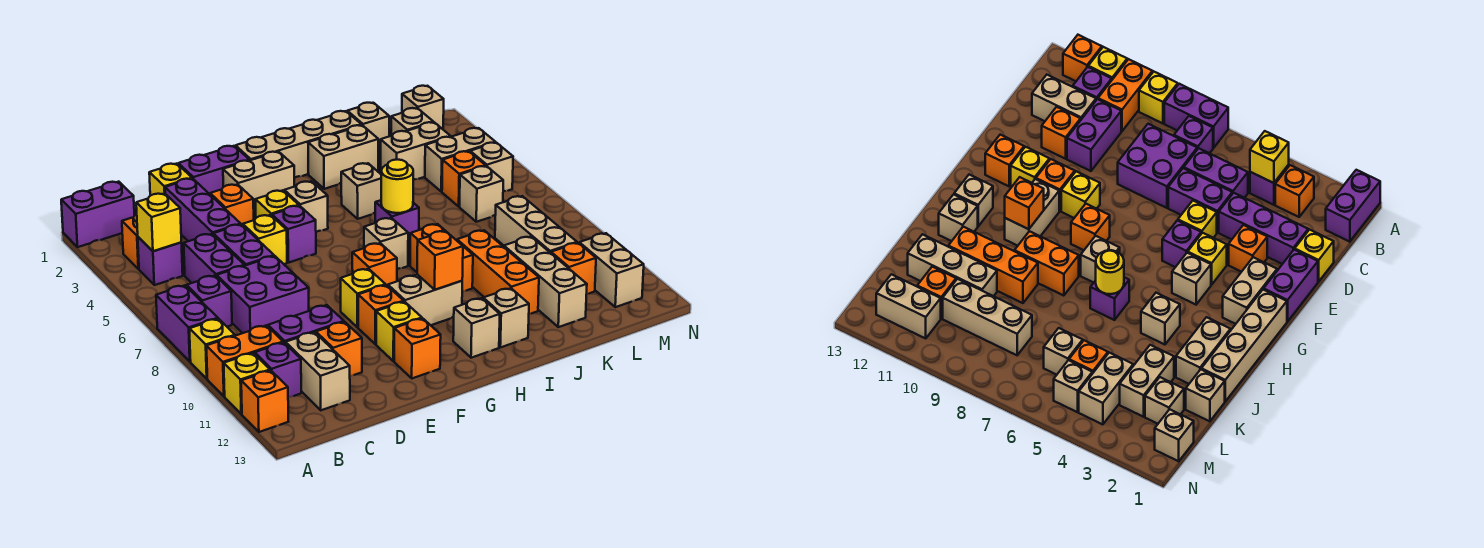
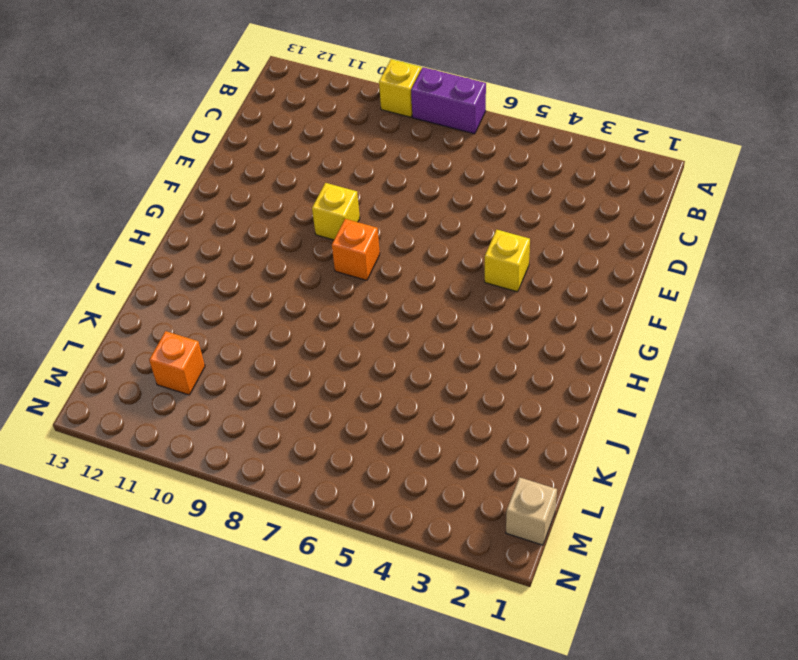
none -> purple 1x2 brick [61,182,134,247]
none -> orange 1x2 brick [206,325,283,396]
none -> yellow 1x1 brick [224,353,270,414]
none -> orange 1x1 brick [241,370,288,432]

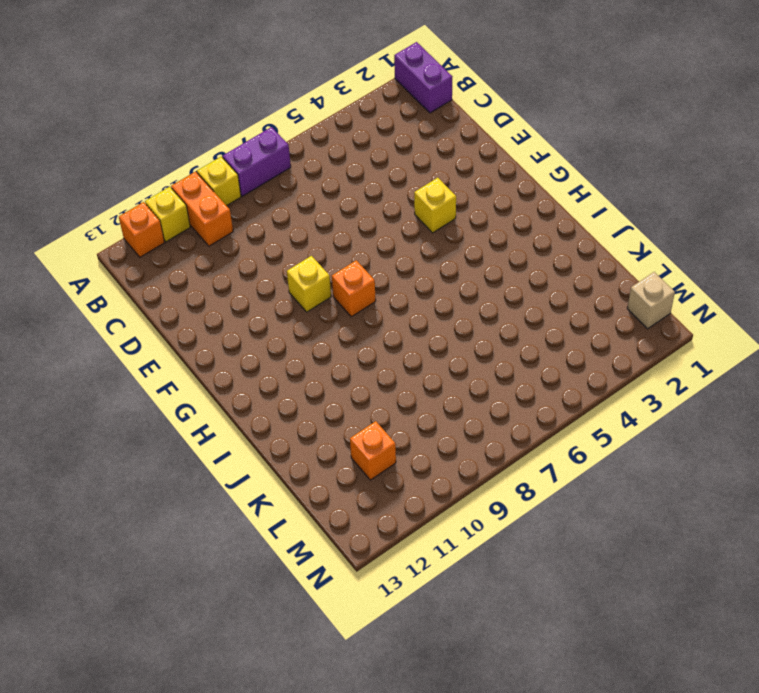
none -> orange 1x1 brick [122,214,139,269]
none -> purple 1x1 brick [138,237,183,285]
none -> purple 1x1 brick [187,276,232,327]
none -> purple 1x1 brick [255,342,301,398]

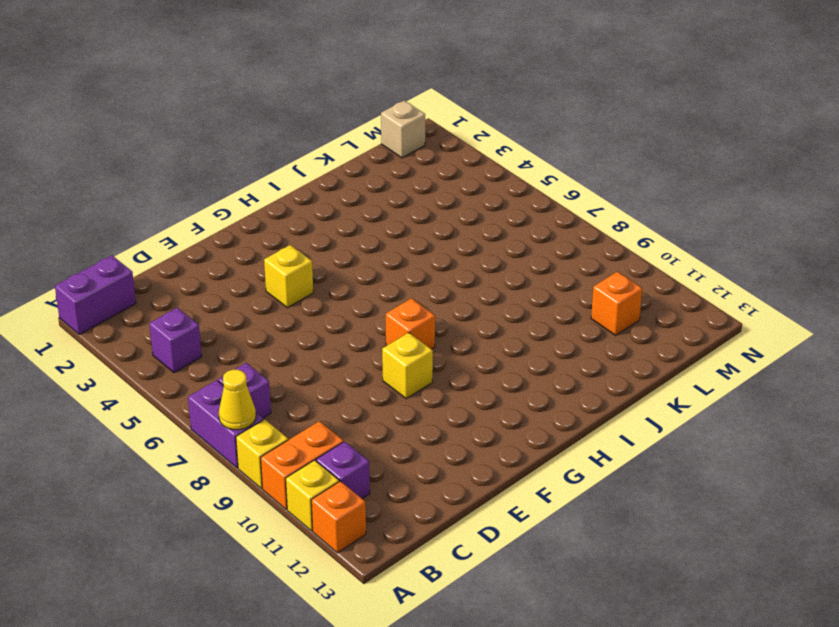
yellow 1x1 cone [219,370,256,430] -> none
none -> orange 1x1 brick [122,214,139,269]
none -> purple 1x2 brick [184,234,244,283]
none -> purple 2x2 brick [217,256,309,333]
none -> purple 1x2 brick [268,305,344,344]

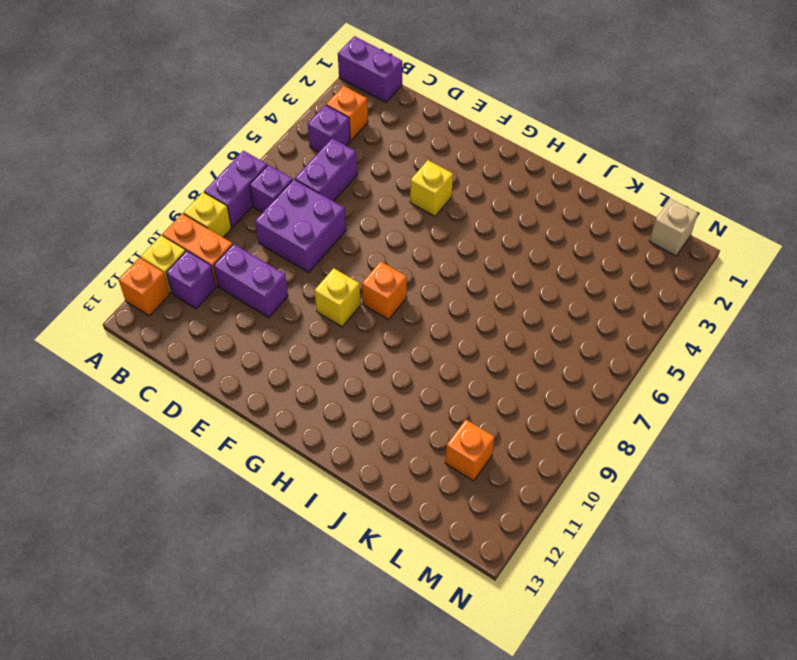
none -> tan 1x2 brick [286,332,350,410]
none -> yellow 1x1 brick [149,164,192,196]
none -> purple 1x3 brick [165,178,241,241]
none -> purple 1x2 brick [213,224,274,266]

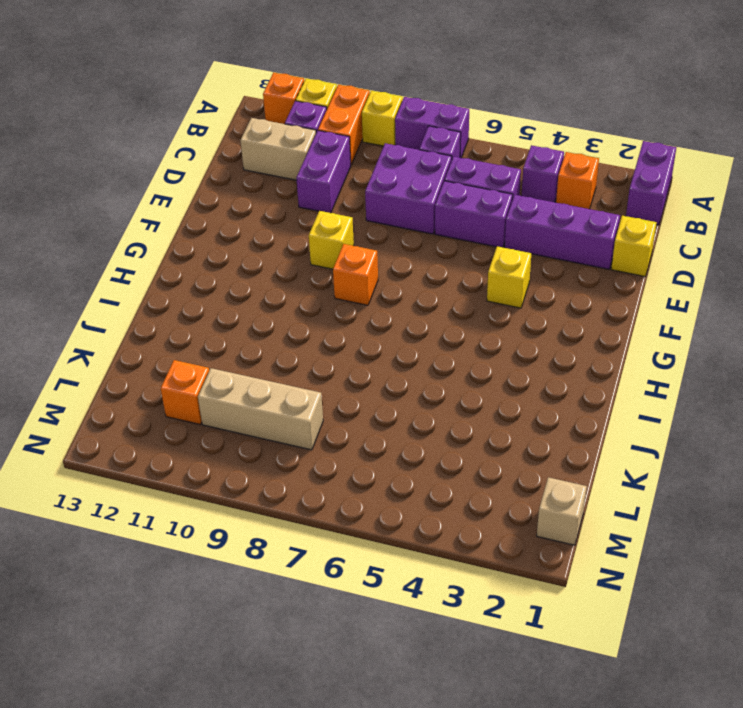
none -> orange 1x1 brick [316,322,362,376]
none -> purple 1x2 brick [178,146,249,194]
none -> orange 1x1 brick [210,184,254,225]
none -> yellow 1x1 brick [243,215,287,264]

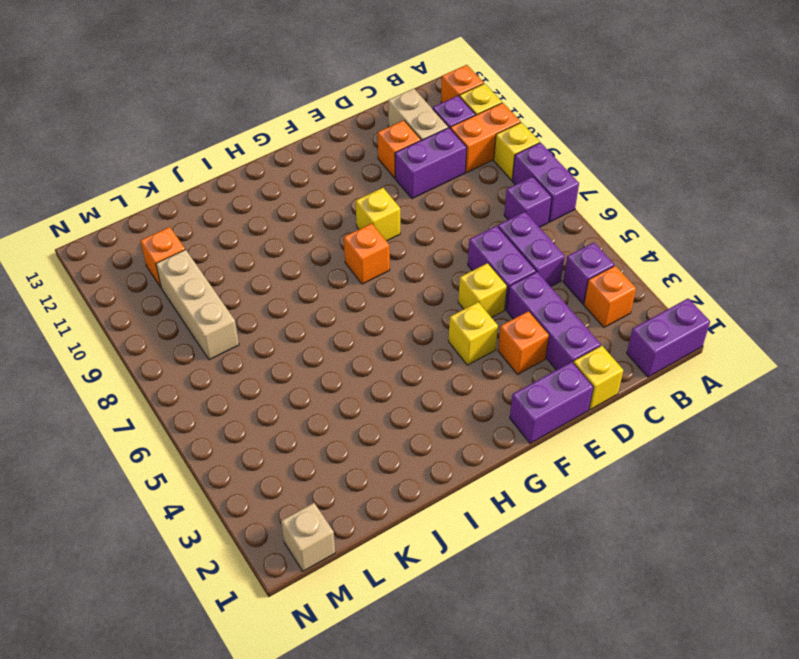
none -> purple 2x2 brick [217,256,309,333]
none -> tan 1x2 brick [223,152,294,211]
none -> purple 1x1 brick [272,206,316,262]
none -> orange 1x1 brick [358,285,404,344]

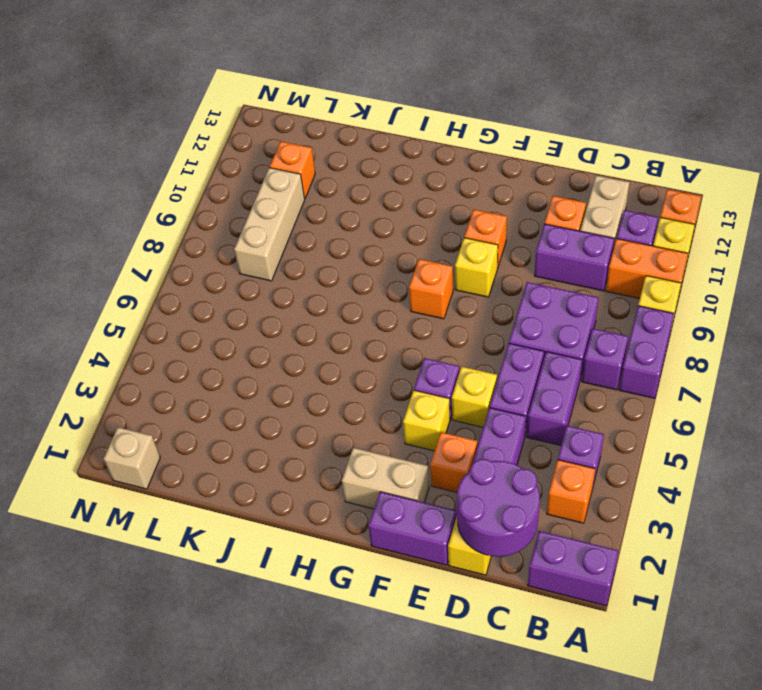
purple 2x2 round brick [457,459,540,557] -> none
none -> yellow 1x1 brick [376,302,422,361]
none -> orange 1x1 brick [394,318,441,378]
none -> tan 1x4 brick [236,111,362,178]
none -> tan 1x1 brick [284,181,328,232]

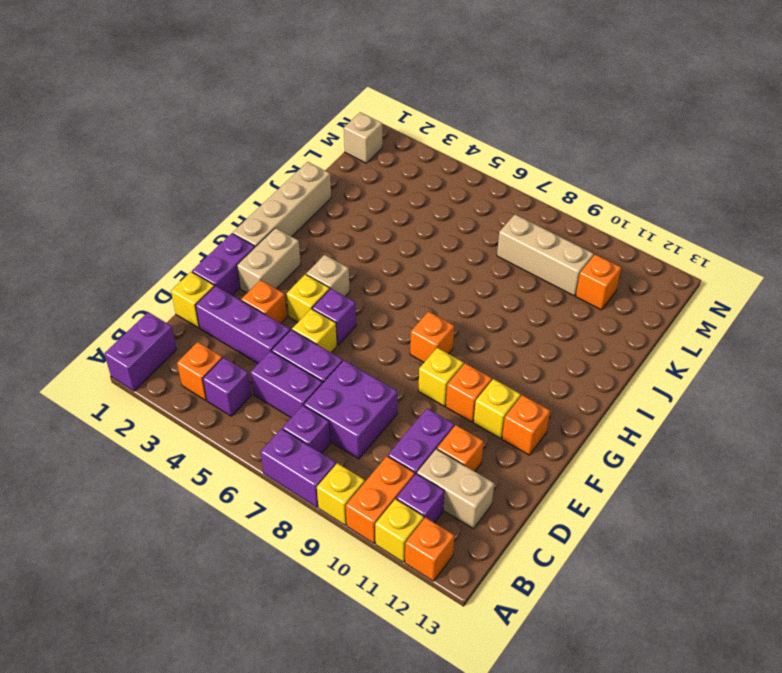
none -> tan 1x2 brick [388,275,462,325]
none -> tan 1x1 brick [364,218,408,269]
none -> tan 1x1 brick [453,298,500,358]
none -> tan 1x2 brick [308,125,378,189]

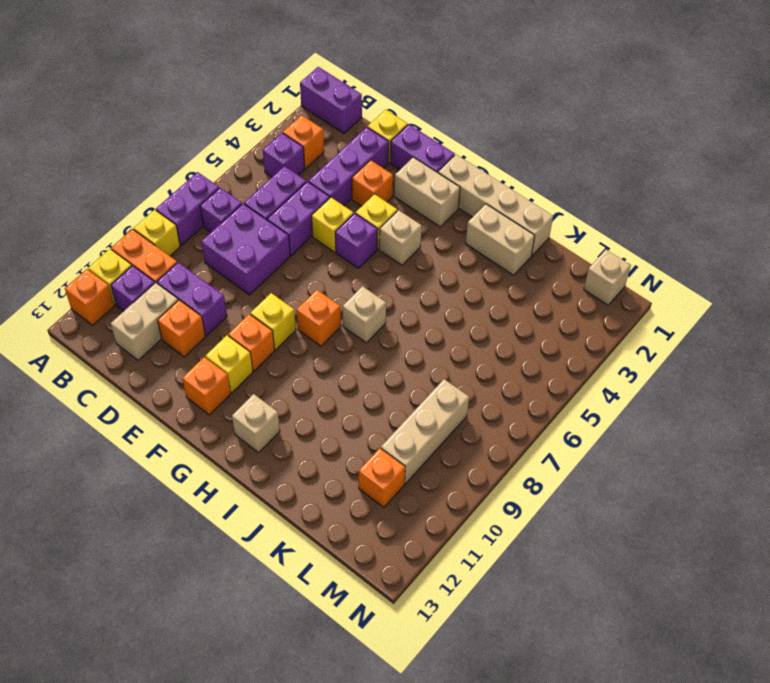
none -> tan 1x2 brick [388,275,462,325]
none -> tan 1x1 brick [341,163,381,219]
none -> purple 1x1 brick [375,200,419,244]
none -> orange 1x2 brick [410,224,473,291]

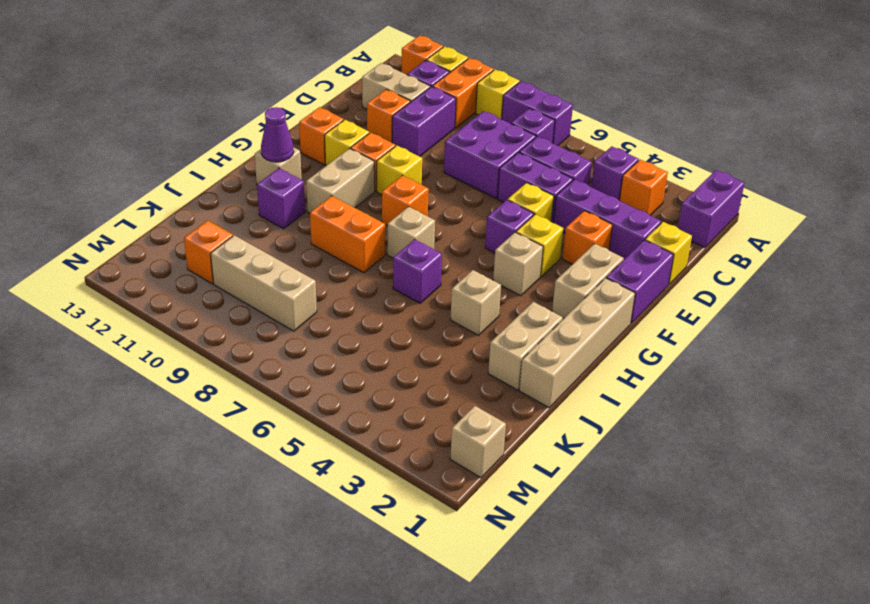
purple 1x1 cone [261,107,294,162] -> none
purple 1x1 brick [257,168,305,229] -> none
none -> tan 1x1 brick [483,288,529,347]
none -> orange 1x3 brick [457,230,539,314]
none -> tan 1x1 brick [347,103,389,151]
none -> tan 1x2 brick [381,122,451,180]

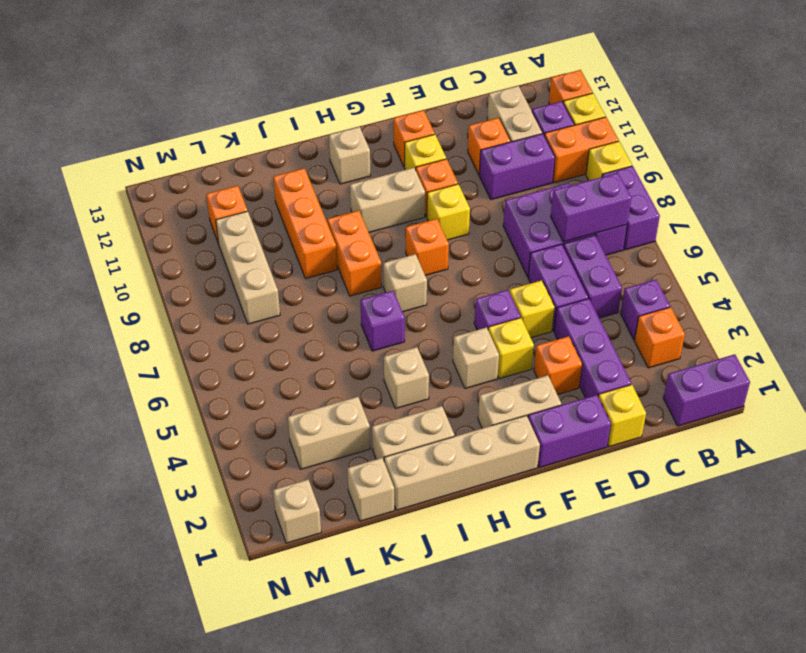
purple 1x2 brick [551,173,631,242] -> none
none -> tan 1x1 brick [483,288,529,347]
none -> tan 1x3 brick [504,237,587,327]
none -> tan 1x1 brick [391,108,434,136]
none -> tan 1x2 brick [425,128,495,192]

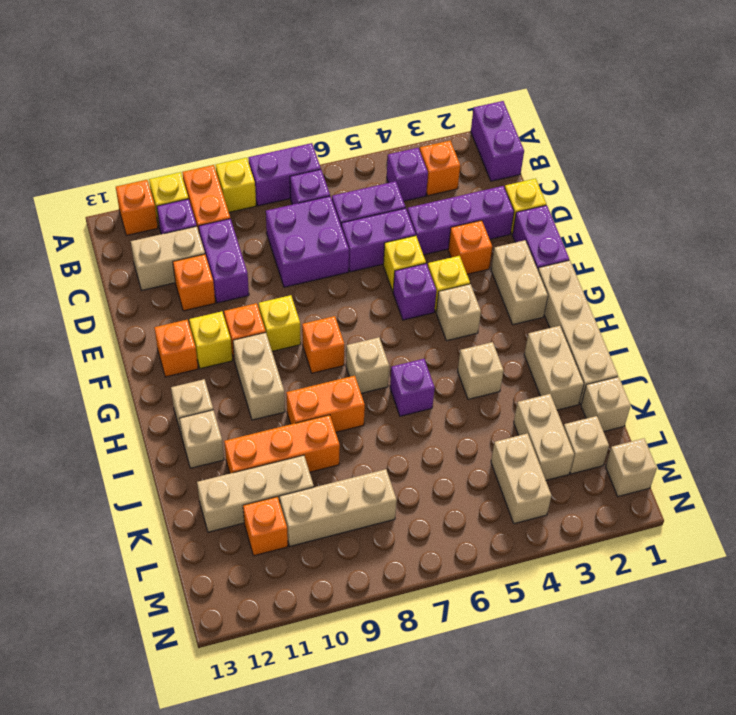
none -> orange 1x1 brick [442,151,486,207]
none -> tan 1x1 brick [460,166,503,222]
none -> tan 1x1 brick [470,143,513,191]
none -> tan 1x2 brick [579,233,644,307]

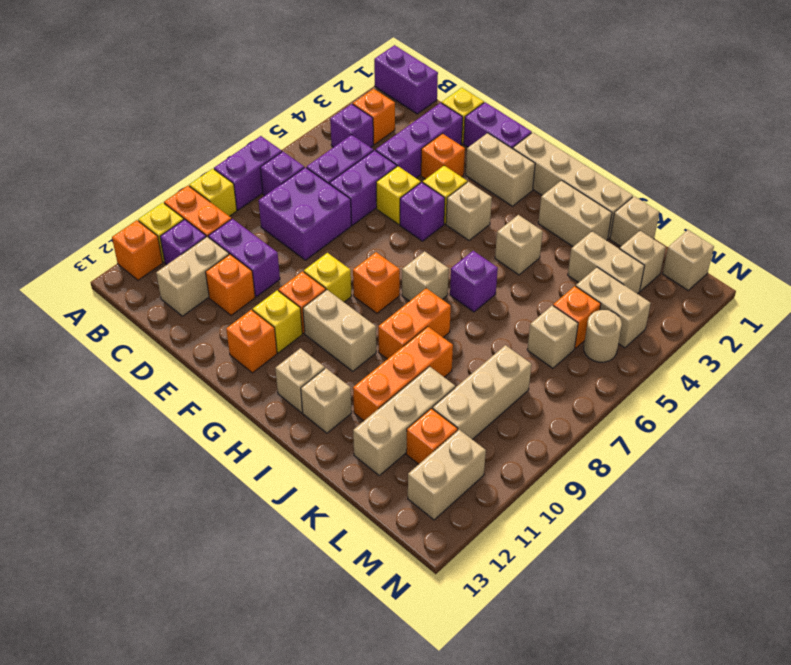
tan 1x1 round brick [584,310,622,362] -> tan 1x1 brick [470,143,513,191]
none -> yellow 1x1 brick [136,193,181,251]
none -> orange 1x1 brick [417,231,463,290]
none -> yellow 1x1 round brick [381,159,413,213]

